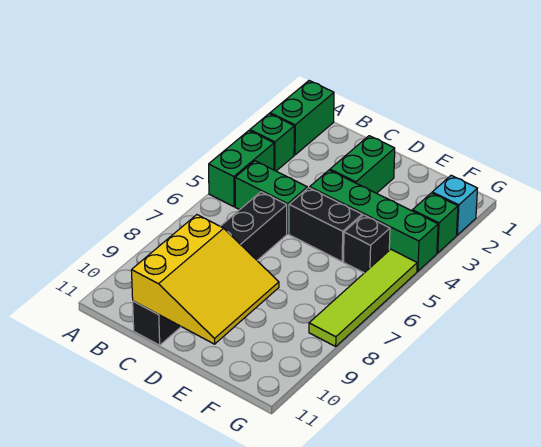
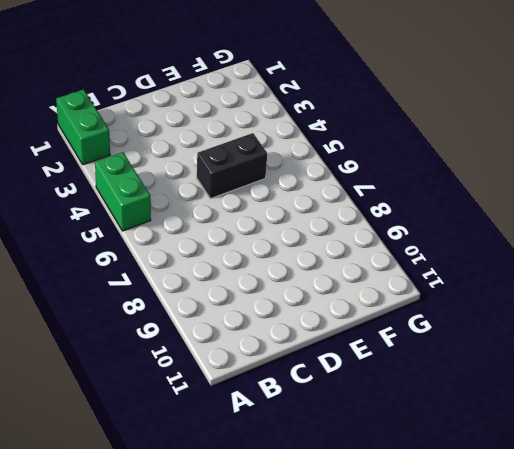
none -> green 1x1 brick [250,114,294,171]
none -> green 1x2 brick [235,161,307,234]
none -> black 1x6 brick [133,192,287,345]

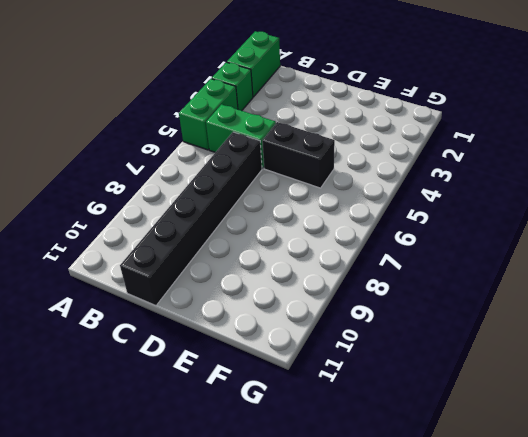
none -> green 1x2 brick [330,136,395,193]
none -> green 1x4 brick [310,170,438,271]
none -> black 1x1 brick [344,215,390,273]

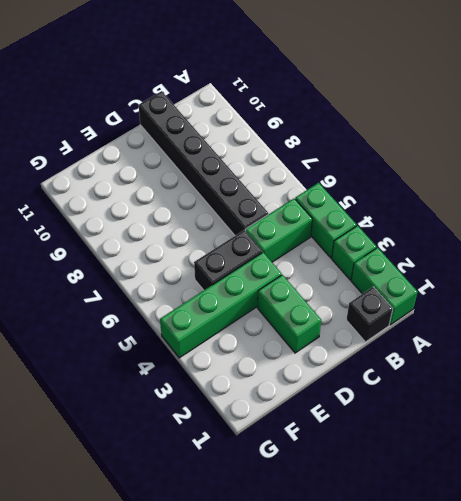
black 1x1 brick [346,287,393,342] -> black 1x1 brick moved to [344,215,390,273]
none -> cyan 1x1 brick [432,175,477,235]
none -> green 1x1 brick [412,193,458,253]
none -> lime 1x4 tile [309,249,417,346]

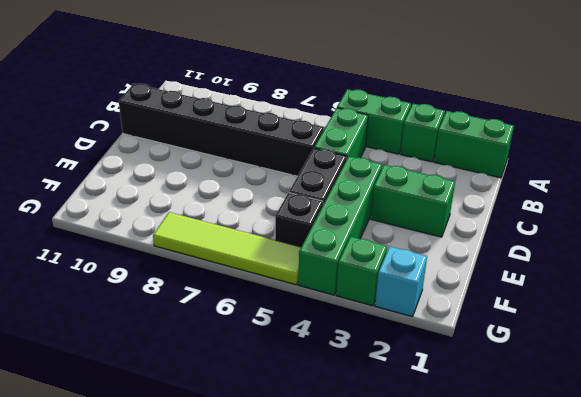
none -> yellow 3x3 slope [132,215,279,344]

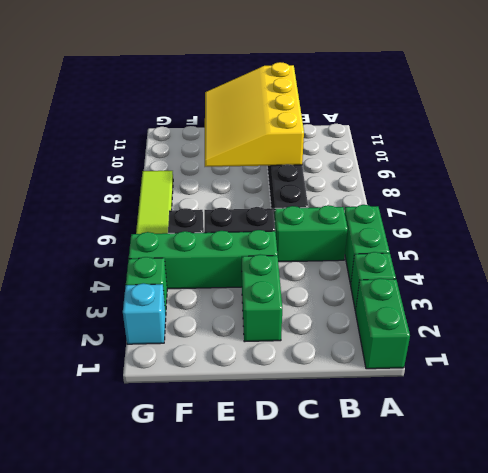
yellow 3x4 slope [205,62,304,167] -> yellow 3x3 slope [132,215,279,344]

